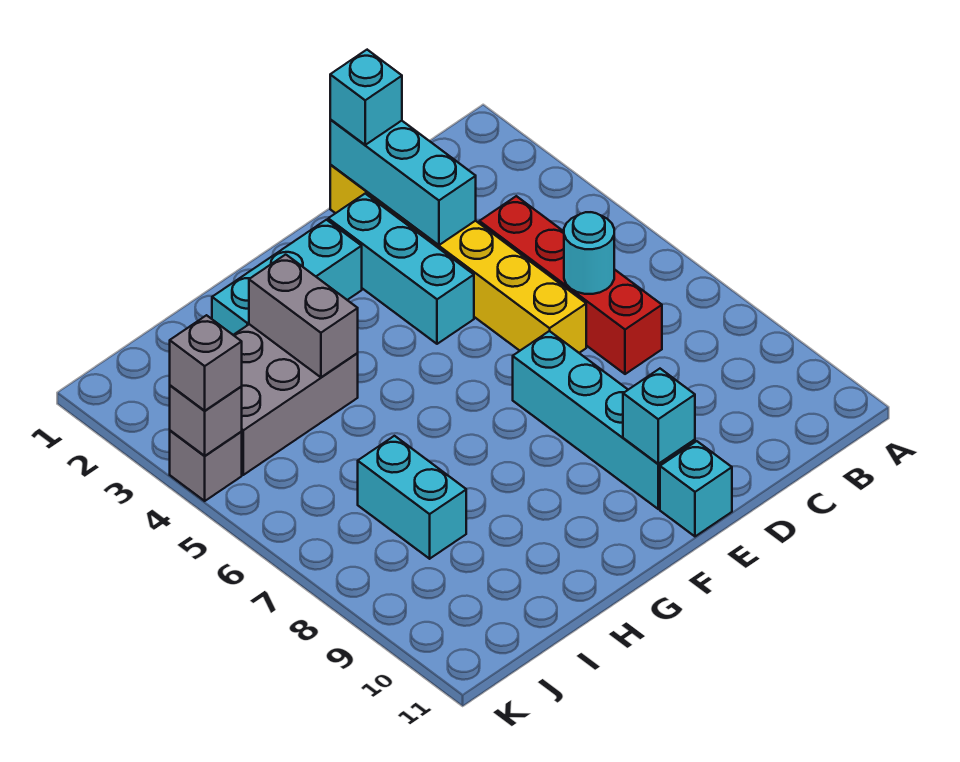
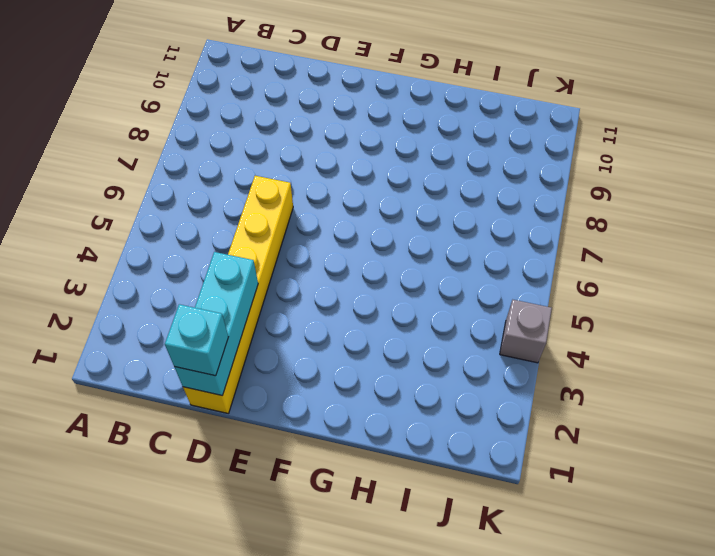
none -> red 1x4 brick [479,196,662,374]
none -> cyan 1x3 brick [328,194,474,344]
none -> cyan 1x4 brick [513,331,695,509]

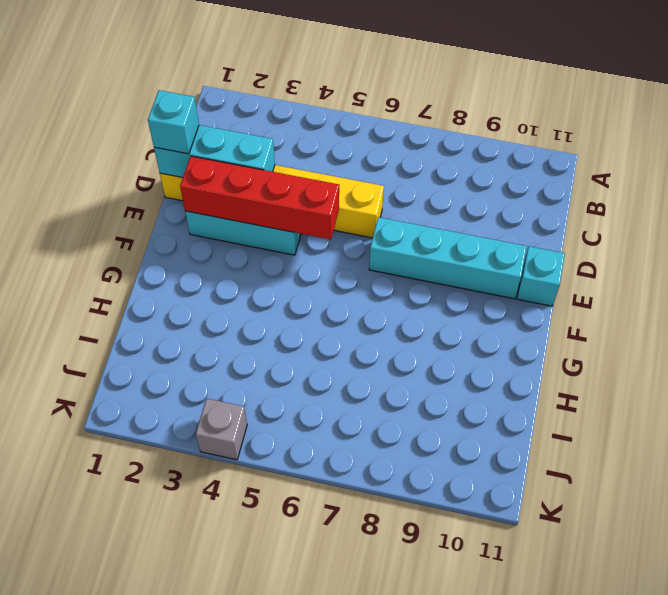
red 1x4 brick [180,156,339,239] -> red 1x4 brick moved to [479,196,662,374]
none -> cyan 1x3 brick [212,220,362,335]
none -> grey 2x3 brick [234,324,358,475]
none -> cyan 1x2 brick [358,436,466,559]

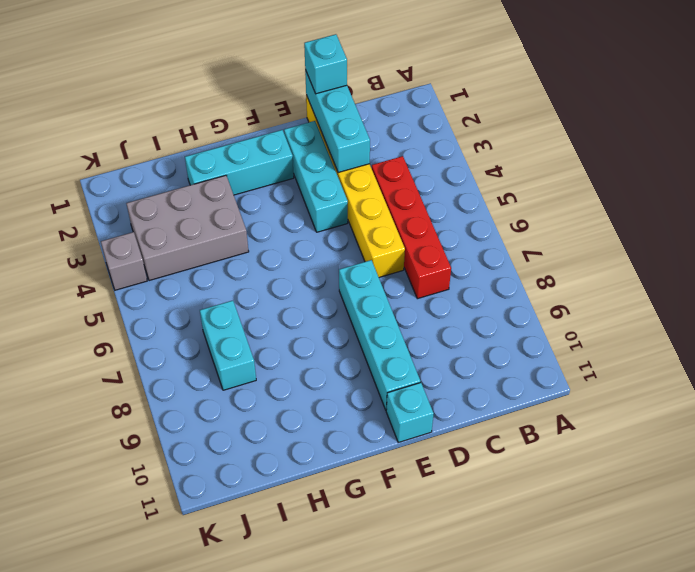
none -> cyan 1x1 round brick [564,212,614,294]
none -> cyan 1x1 brick [623,369,695,464]
none -> grey 1x2 brick [249,255,358,377]

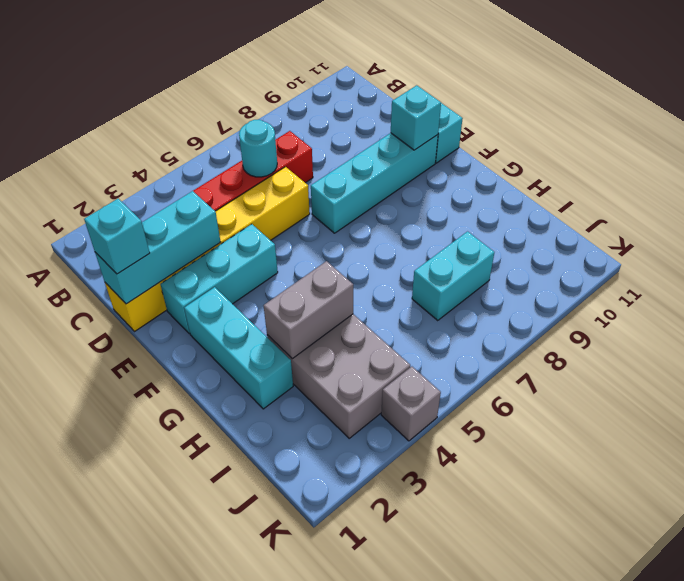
none -> grey 1x1 brick [170,385,242,456]
none -> grey 1x1 brick [170,315,242,411]

